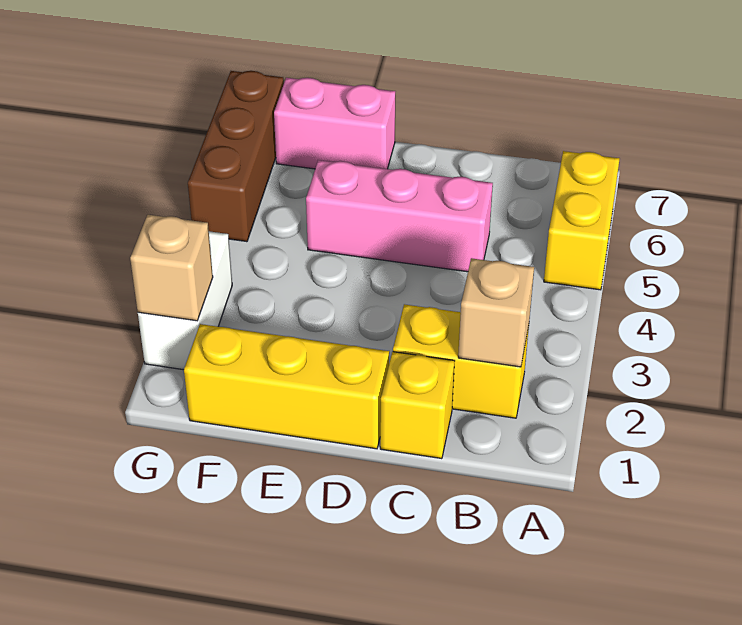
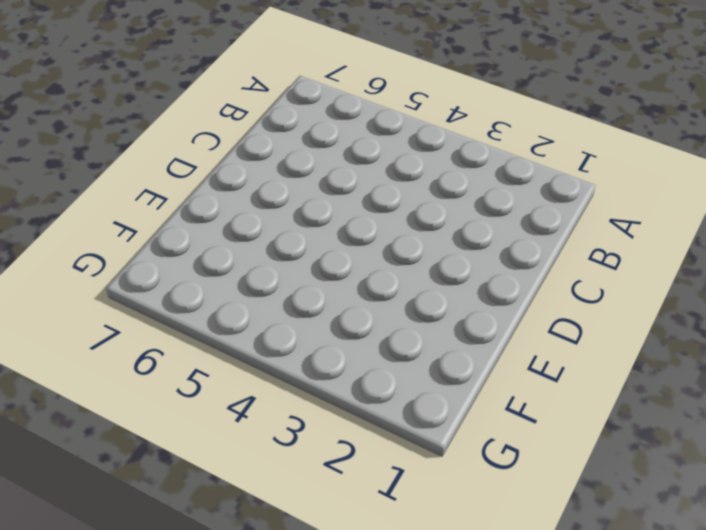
none -> yellow 1x2 brick [544,151,619,290]
none -> yellow 1x2 brick [393,304,529,418]

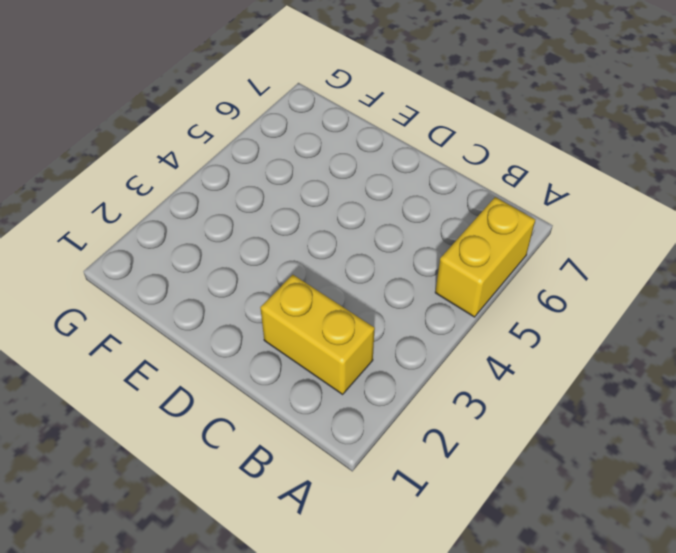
none -> yellow 1x1 brick [380,352,454,459]
none -> pink 1x3 brick [306,160,493,272]

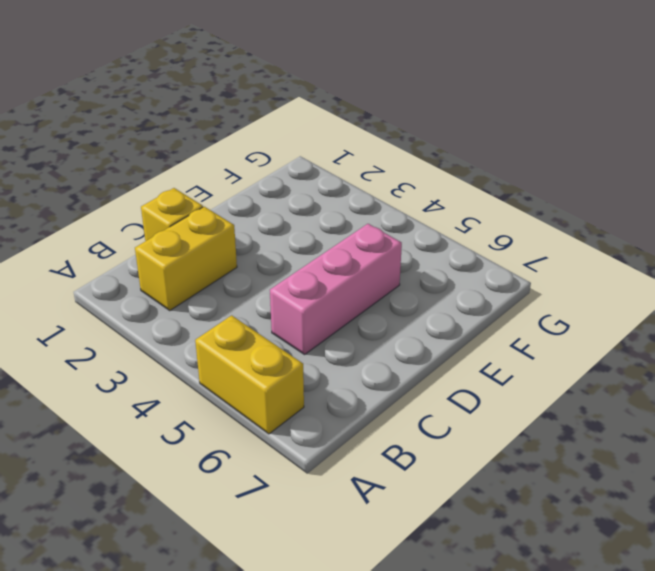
none -> yellow 1x3 brick [184,324,389,449]
none -> pink 1x2 brick [274,78,395,169]

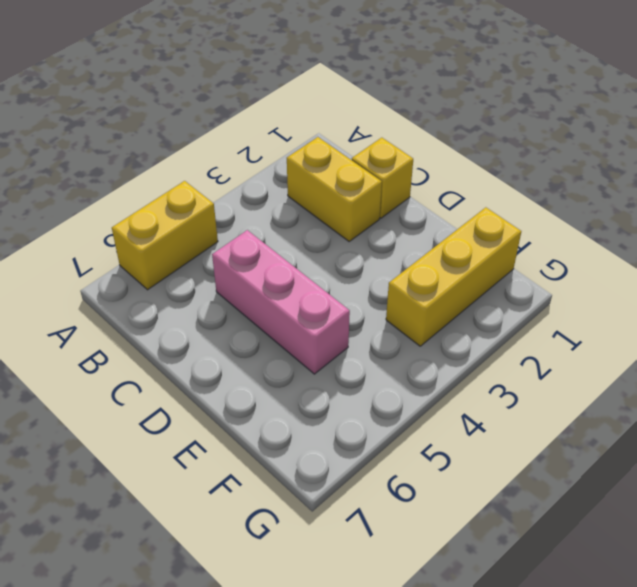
yellow 1x3 brick [386,207,521,346] -> yellow 1x3 brick turned to [184,324,389,449]
none -> pink 1x2 brick [274,78,395,169]
none -> white 1x2 brick [138,231,232,370]

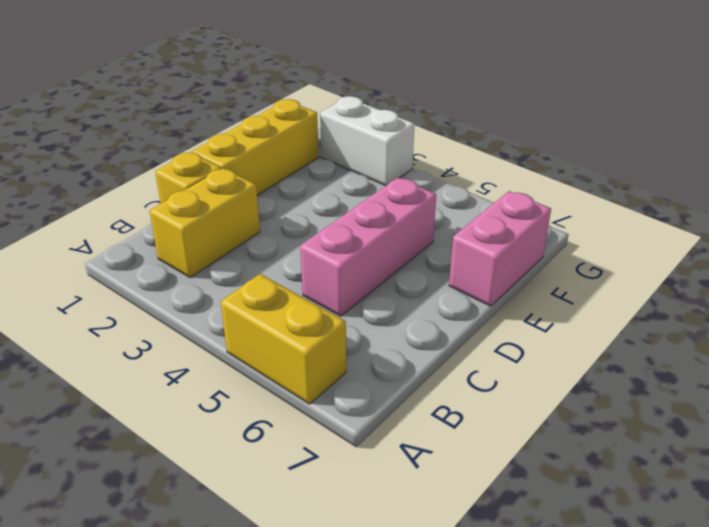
none -> brown 1x3 brick [188,71,284,242]
none -> tan 1x1 brick [458,258,534,367]

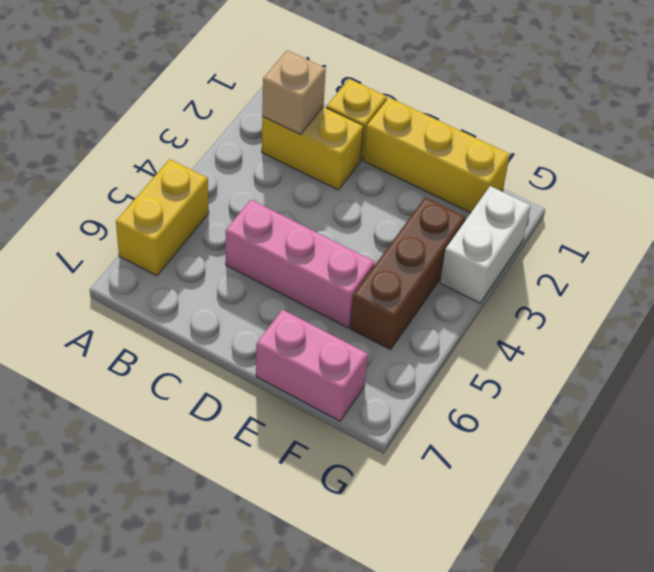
brown 1x3 brick [350,197,465,350] -> brown 1x3 brick moved to [188,71,284,242]
none -> tan 1x1 brick [130,215,213,321]

